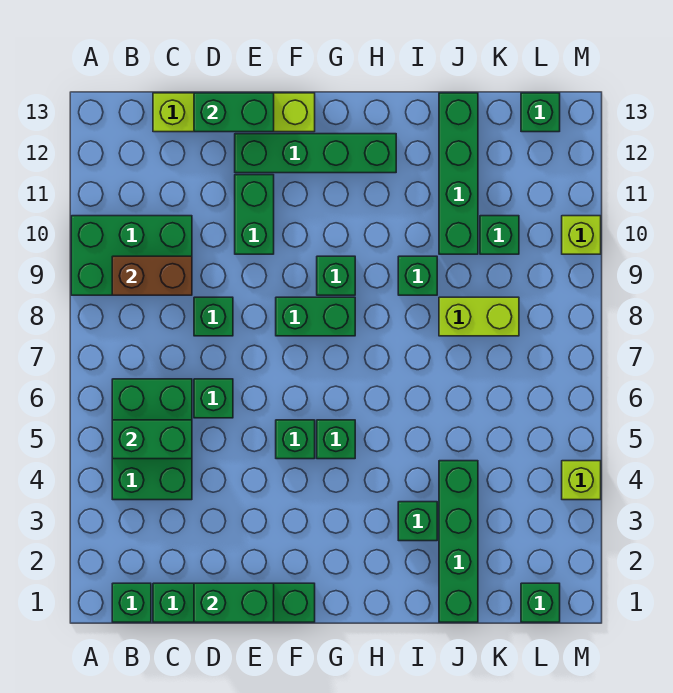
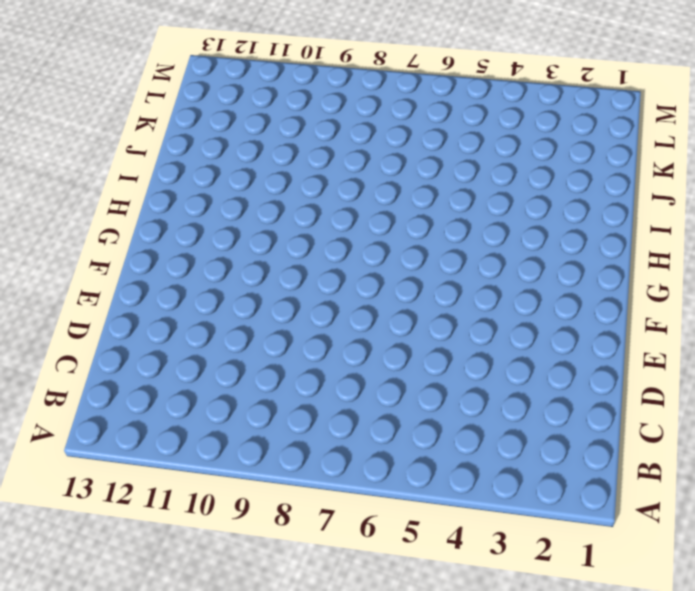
none -> green 2x3 brick [71,216,192,295]
none -> green 1x1 brick [112,583,151,622]
none -> green 2x3 brick [112,379,192,500]

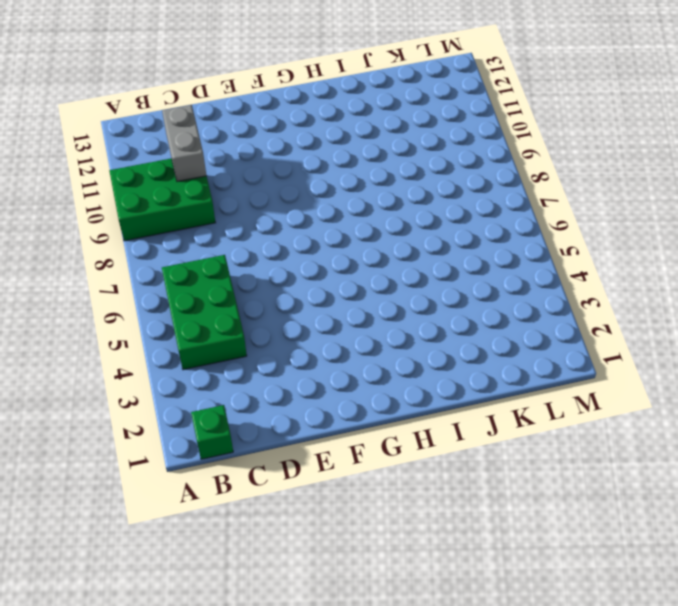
grey 1x2 brick [162,105,206,181] -> none
none -> green 1x4 brick [153,583,315,622]
none -> lime 1x4 brick [153,93,315,132]
none -> green 1x1 brick [194,379,233,418]

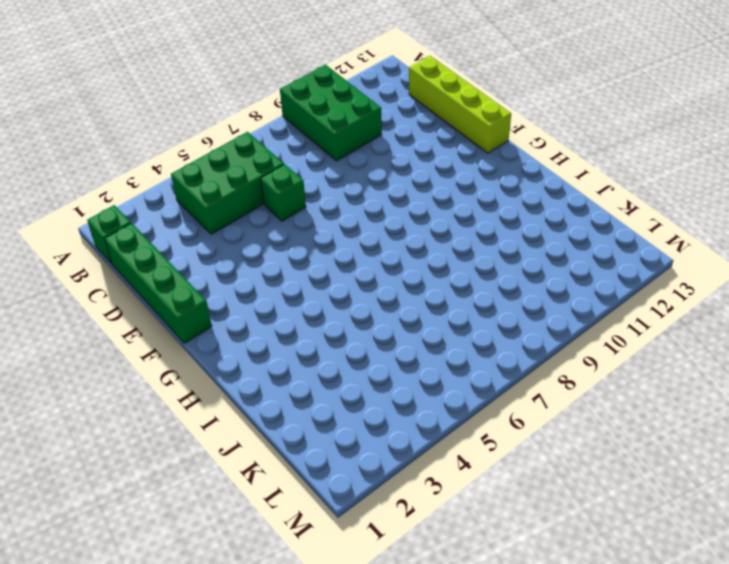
none -> green 1x1 brick [194,297,233,336]
none -> green 1x2 brick [235,175,274,254]
none -> green 1x4 brick [235,134,396,173]

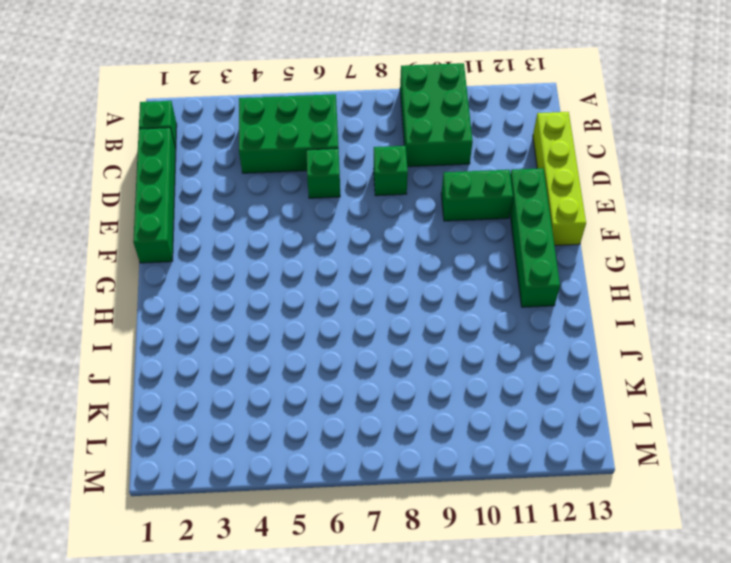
none -> green 1x1 brick [276,420,315,459]
none -> green 1x2 brick [276,297,355,336]
none -> green 1x1 brick [317,420,355,459]

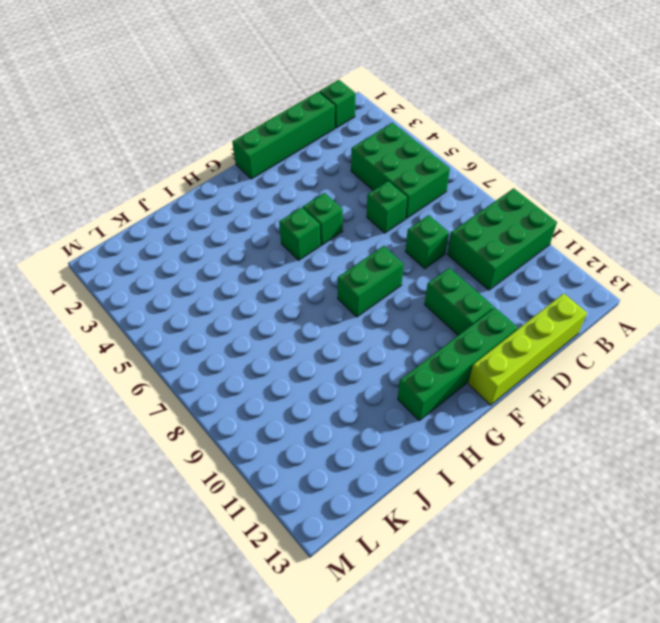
none -> green 1x1 brick [317,256,355,295]
none -> green 1x1 brick [398,502,437,541]
none -> green 1x1 brick [398,256,437,295]

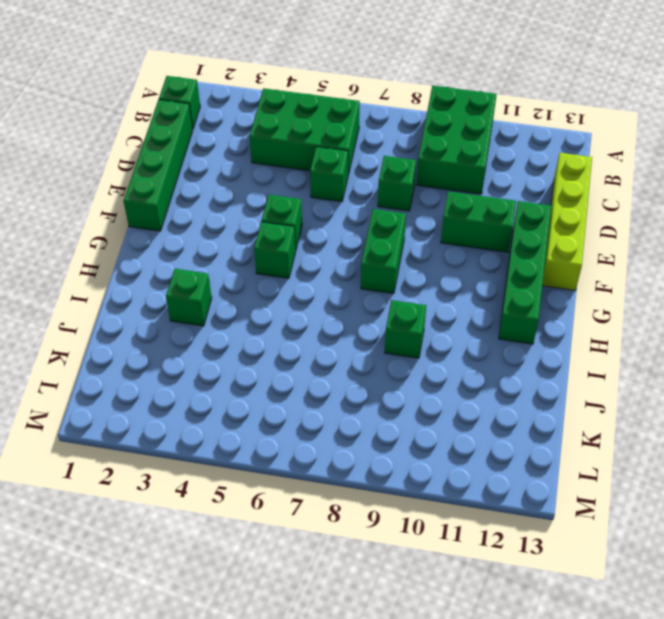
none -> green 1x1 brick [317,256,355,295]
none -> green 1x4 brick [439,461,478,622]
none -> lime 1x2 brick [439,297,519,336]

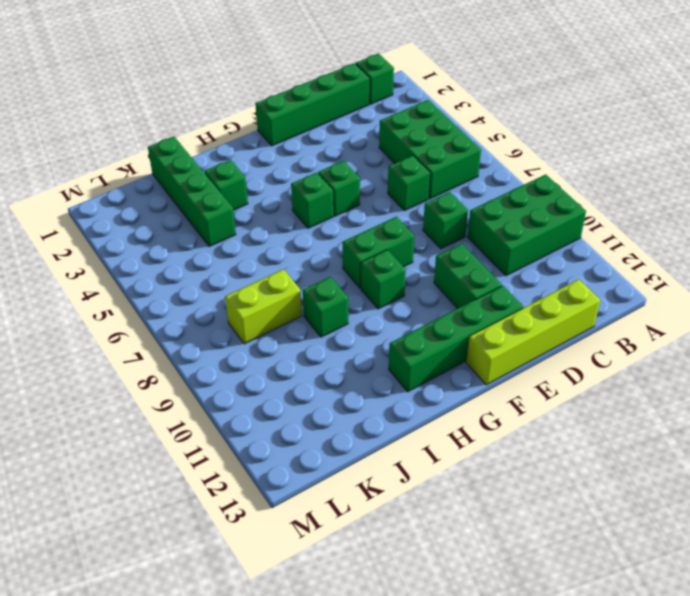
none -> green 1x4 brick [439,93,478,254]
none -> green 1x1 brick [480,216,519,254]
none -> green 1x1 brick [521,583,560,622]

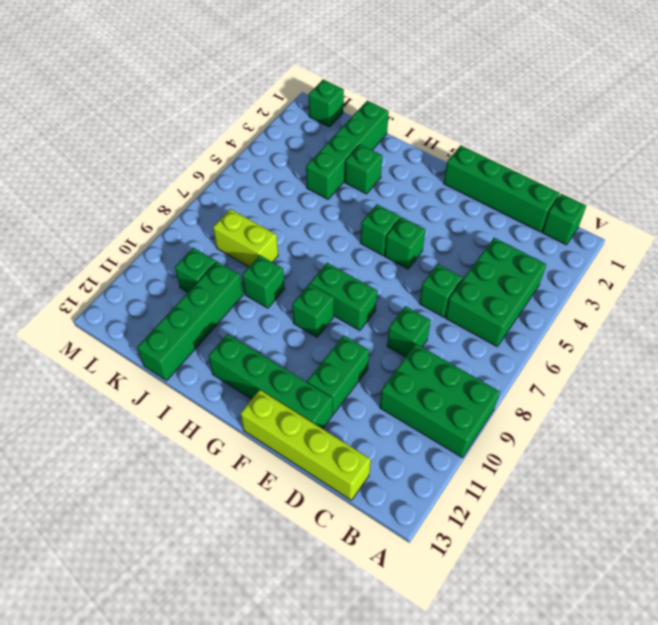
none -> green 1x1 brick [521,93,560,132]
none -> lime 1x1 brick [562,461,601,500]
none -> lime 1x1 brick [562,216,601,254]

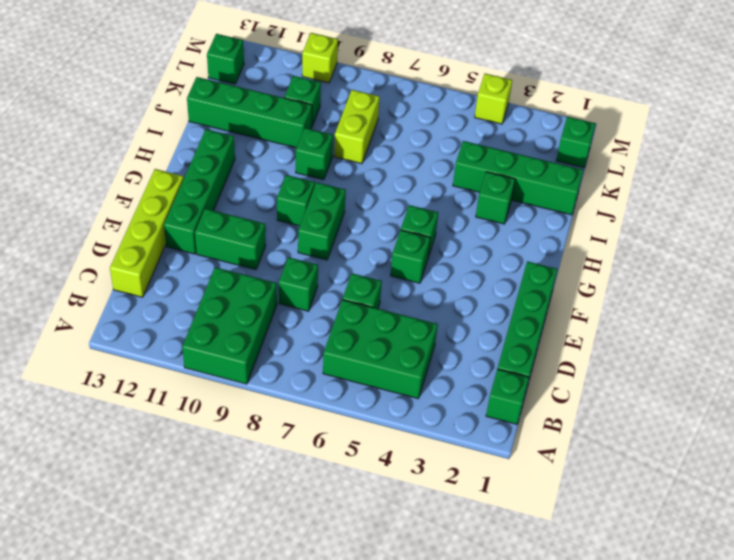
none -> green 1x2 brick [112,420,192,459]
none -> brown 1x2 brick [112,256,192,295]
none -> green 1x2 brick [194,583,274,622]

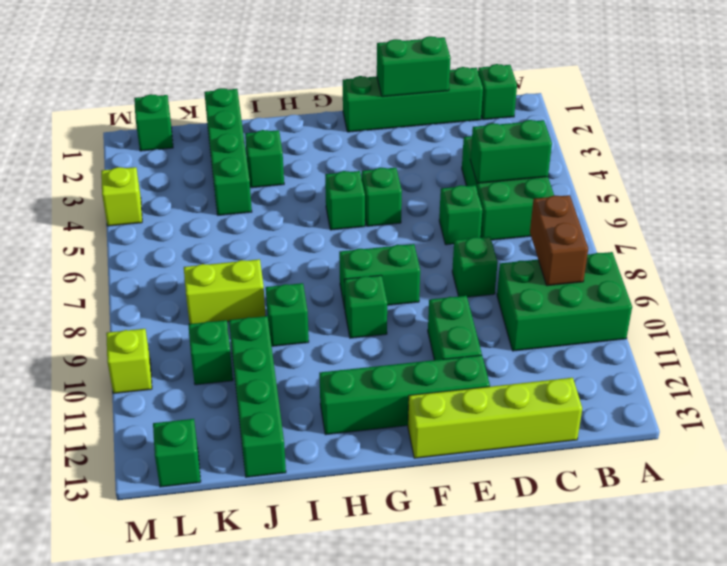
brown 1x2 brick [530,195,588,286] -> brown 1x2 brick turned to [112,256,192,295]
none -> green 1x2 brick [194,93,274,132]

